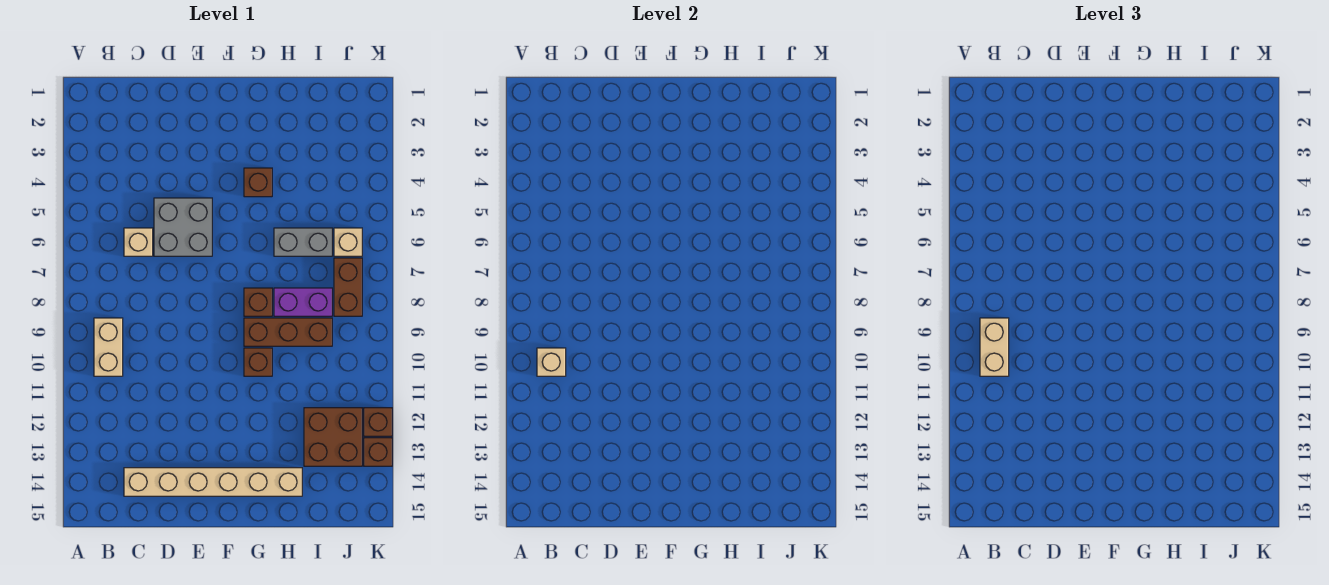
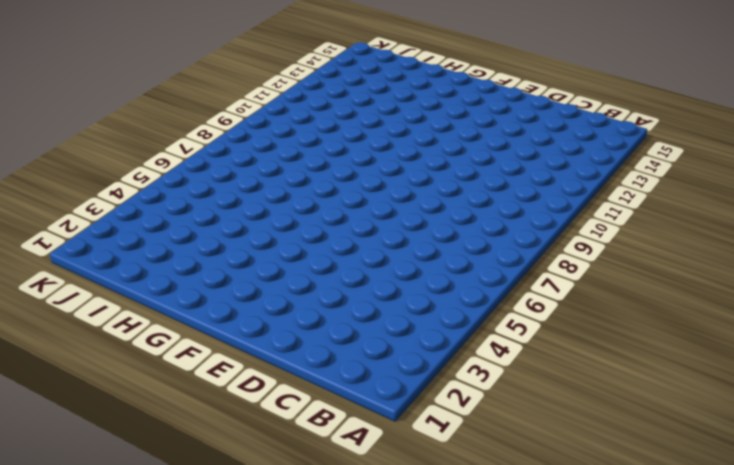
none -> tan 1x2 brick [94,318,123,376]
none -> tan 1x1 brick [124,228,153,256]
none -> tan 1x6 brick [124,468,302,496]

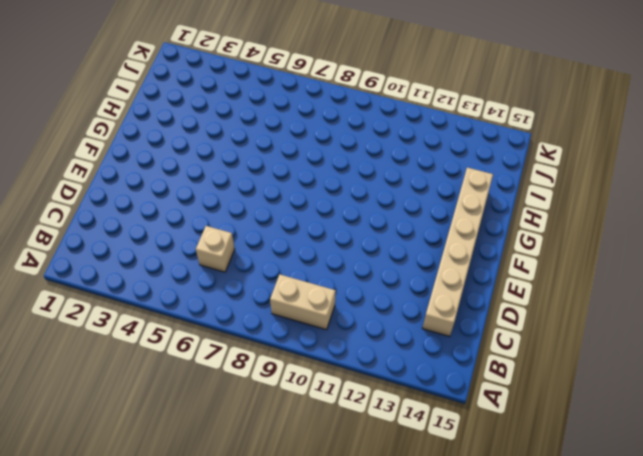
none -> grey 2x2 brick [154,198,212,256]
none -> brown 1x1 brick [244,168,272,197]
none -> brown 1x1 brick [244,288,272,316]

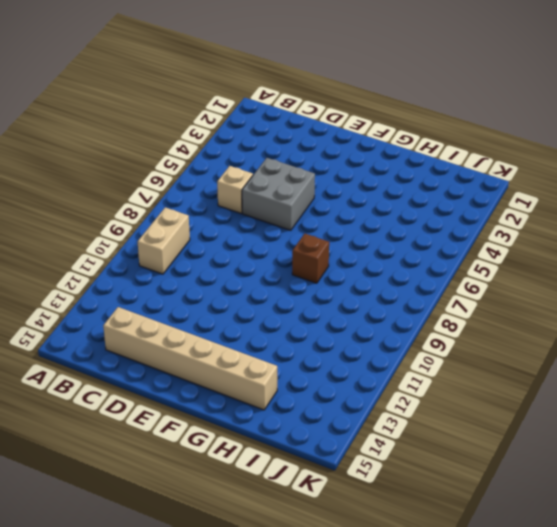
none -> brown 1x1 brick [244,168,272,197]
none -> brown 1x3 brick [244,318,332,346]
none -> brown 1x1 brick [244,348,272,376]

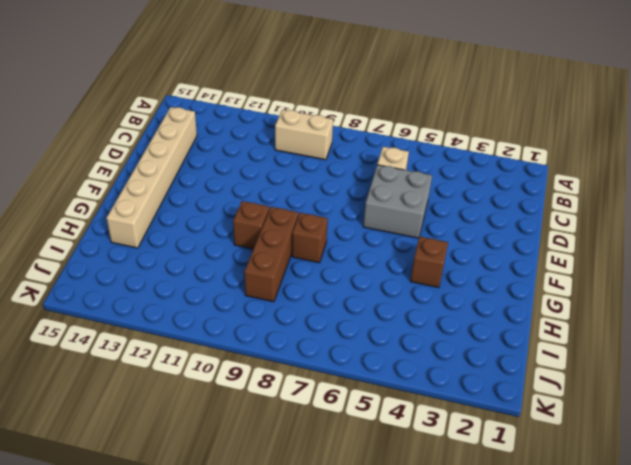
none -> grey 1x2 brick [274,228,332,256]
none -> purple 1x2 brick [274,288,332,316]
none -> brown 2x2 brick [304,408,362,466]

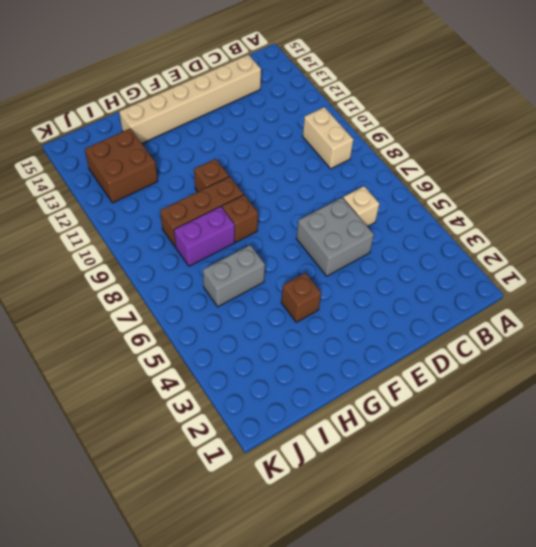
none -> tan 1x1 brick [334,228,362,256]
none -> brown 1x2 brick [334,258,362,316]
none -> brown 1x1 brick [364,408,392,436]

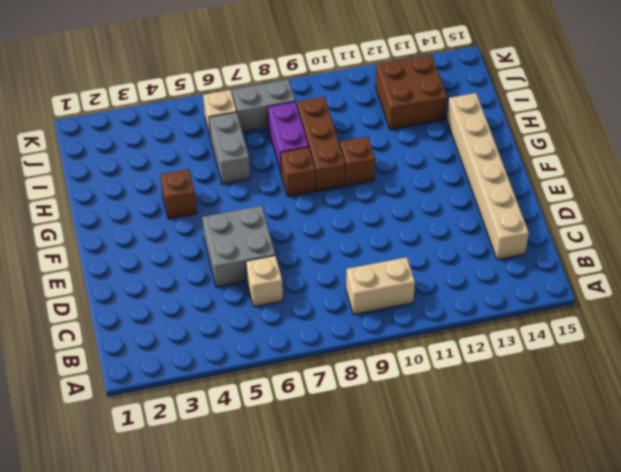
grey 1x2 brick [232,80,295,133] -> brown 1x2 brick [334,258,362,316]
none -> brown 1x1 brick [364,408,392,436]
none -> brown 1x1 brick [364,438,392,466]
none -> tan 1x1 brick [537,348,566,376]

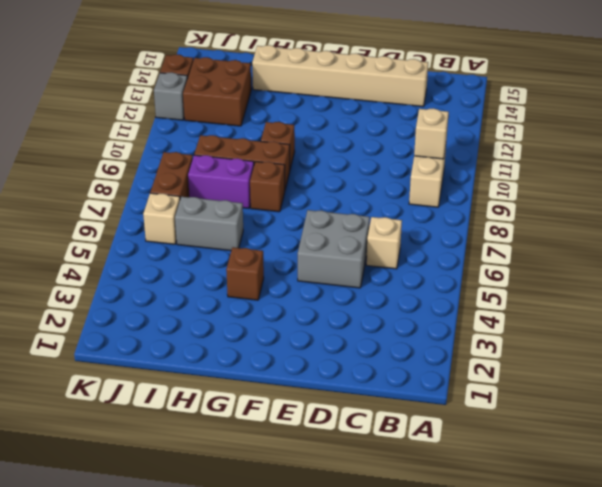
grey 1x1 brick [154,72,188,120] -> brown 1x1 brick [364,408,392,436]
none -> tan 1x2 brick [980,318,1009,376]

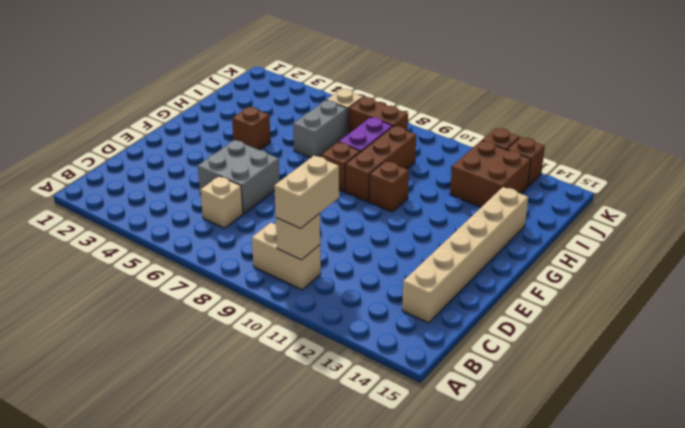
tan 1x2 brick [274,156,339,228] -> tan 1x2 brick turned to [980,318,1009,376]

